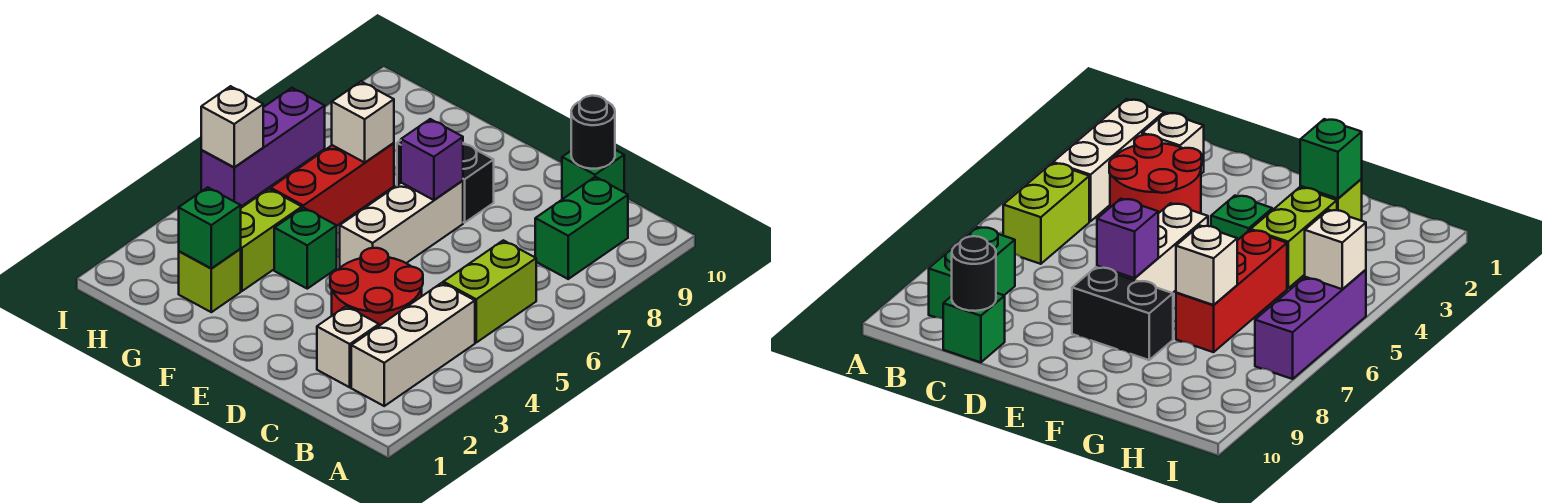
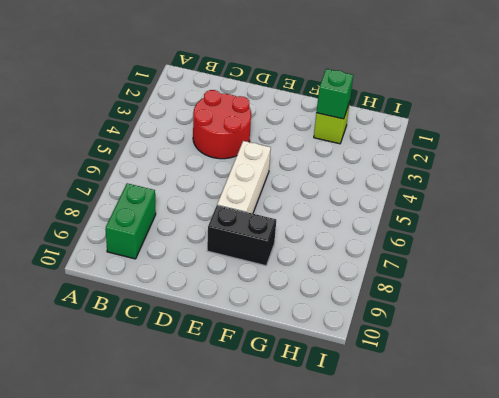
none -> white 1x3 brick [351,283,475,406]
none -> lime 1x2 brick [443,240,536,342]
none -> white 1x1 brick [317,306,379,387]

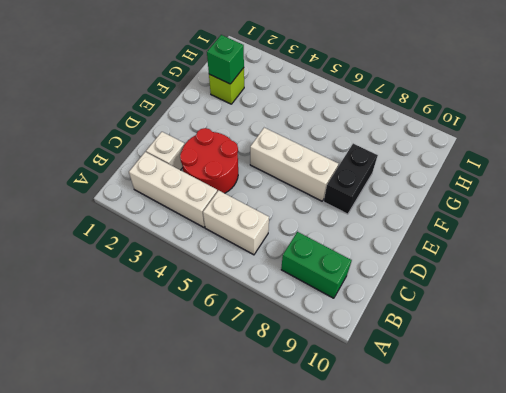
white 1x2 brick [203,190,269,255] -> lime 1x2 brick [443,240,536,342]
none -> green 1x1 brick [562,150,624,199]
none -> green 1x1 brick [274,208,337,289]
none -> lime 1x2 brick [241,189,302,291]

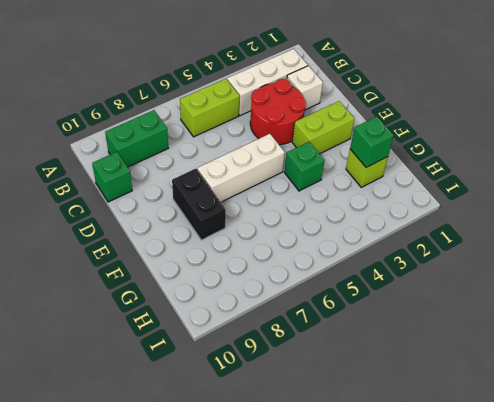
lime 1x2 brick [292,101,354,154] -> lime 1x2 brick moved to [241,189,302,291]
none -> red 1x3 brick [271,143,394,226]
none -> purple 1x3 brick [201,88,325,206]
none -> black 1x1 round brick [571,96,615,169]

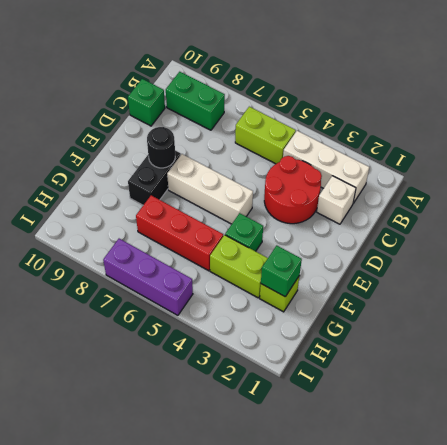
black 1x1 round brick [147,127,175,168] -> black 1x1 round brick moved to [571,96,615,169]
none -> purple 1x1 brick [401,119,463,200]
none -> white 1x1 brick [332,82,394,162]
none -> white 1x1 brick [201,86,263,167]

